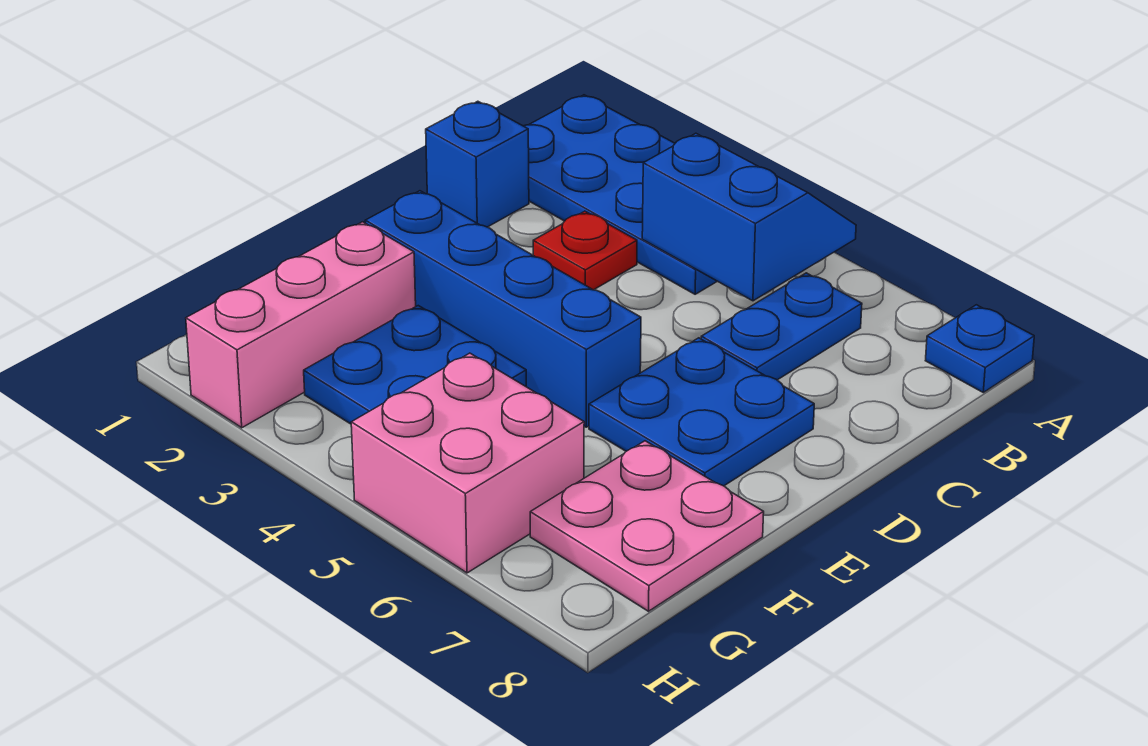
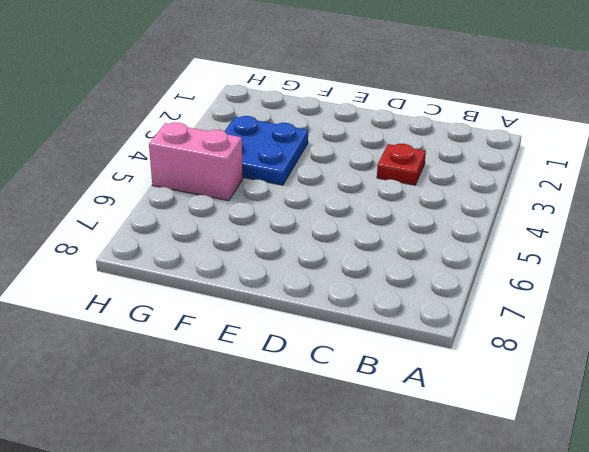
pink 1x2 brick [149,122,243,201] -> pink 2x2 brick [351,353,584,573]
none -> blue 2x4 plate [524,95,717,294]
none -> blue 1x1 plate [925,305,1034,392]
none -> blue 1x2 plate [701,273,862,380]

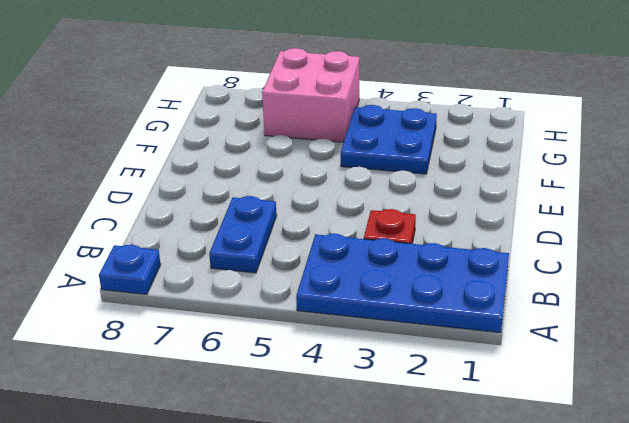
none -> blue 1x1 brick [426,101,529,227]
none -> blue 2x2 plate [589,338,814,486]
none -> blue 1x4 brick [365,191,641,427]

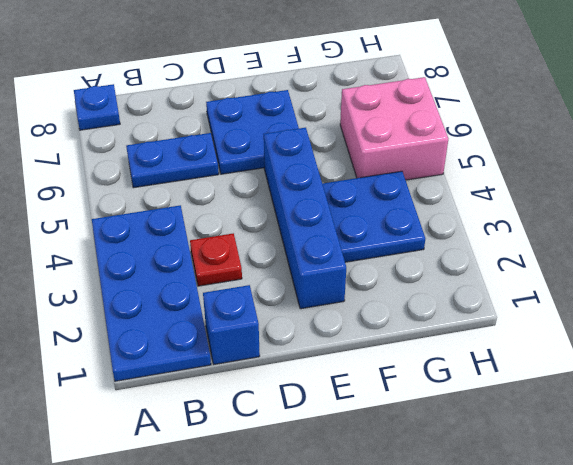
none -> pink 1x3 brick [186,222,416,428]
none -> pink 2x2 plate [530,441,764,611]
none -> blue 2x2 slope [642,133,856,301]

